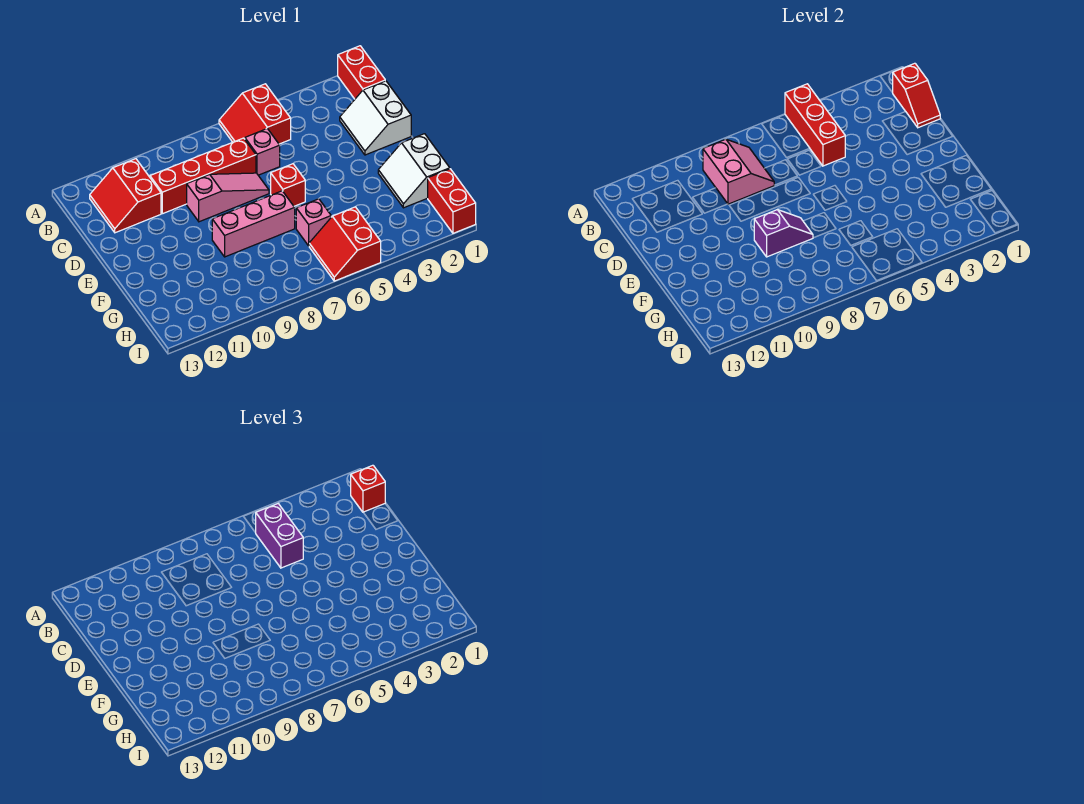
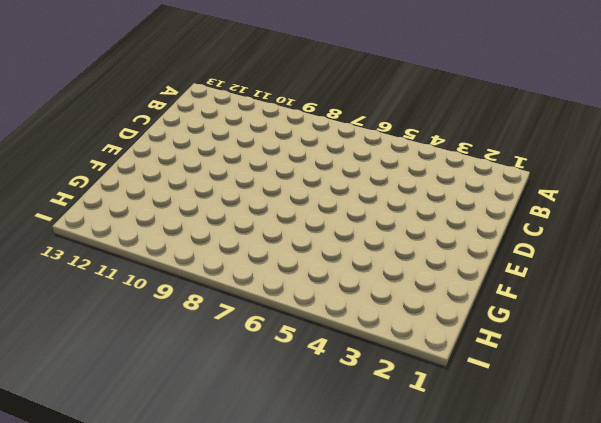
none -> red 1x2 brick [338,46,385,99]
none -> red 2x2 slope [219,84,291,144]
none -> red 2x2 slope [90,159,161,233]

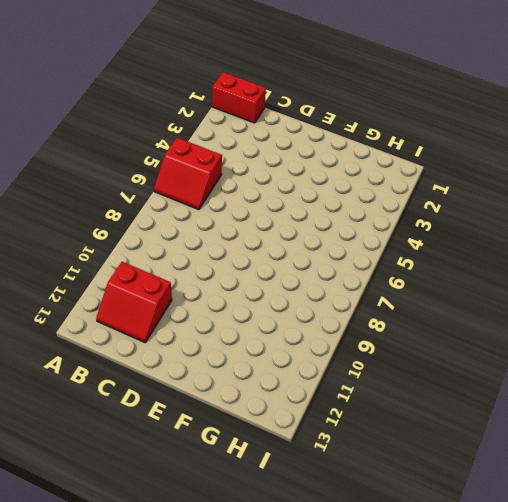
none -> white 2x2 slope [340,81,411,155]
none -> pink 1x1 brick [245,129,280,175]
none -> red 1x4 brick [150,138,256,214]

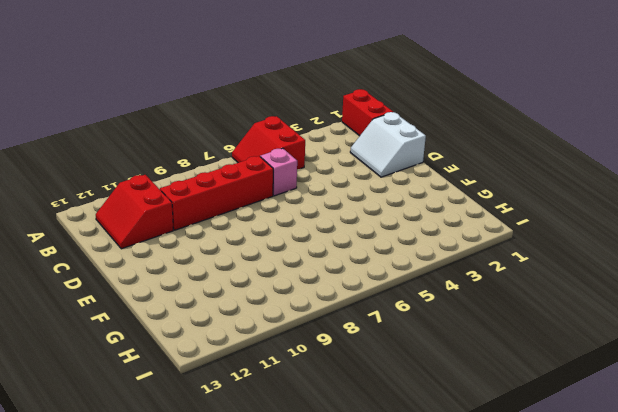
none -> pink 1x3 slope [187,173,269,222]
none -> red 1x1 brick [271,164,305,206]
none -> white 2x2 slope [378,134,450,208]

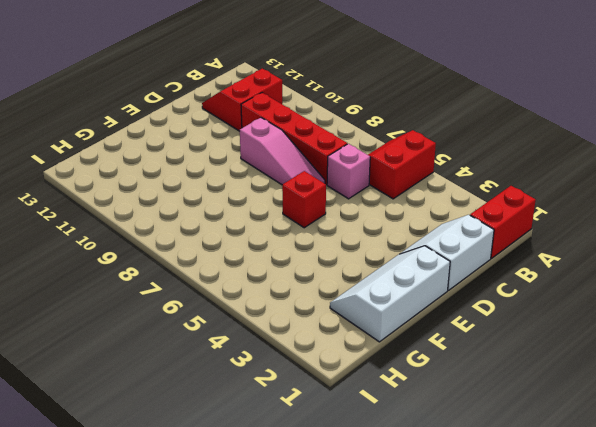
white 2x3 slope [330,246,450,342] -> white 2x2 slope [378,134,450,208]
none -> pink 1x3 brick [212,191,295,257]
none -> pink 1x1 brick [296,199,331,246]
none -> red 1x2 brick [428,169,476,233]

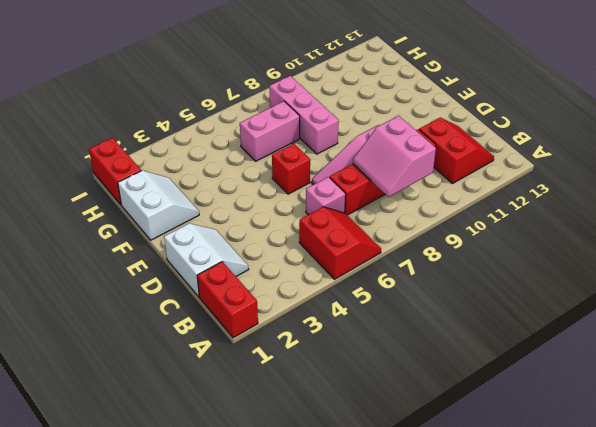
pink 1x3 brick [269,76,339,154] -> pink 1x3 brick turned to [212,191,295,257]
pink 1x2 brick [240,101,300,161] -> pink 1x1 brick [296,199,331,246]
none -> red 2x2 slope [309,207,381,281]
none -> red 1x3 brick [785,84,845,166]
none -> red 1x2 slope [893,63,940,128]

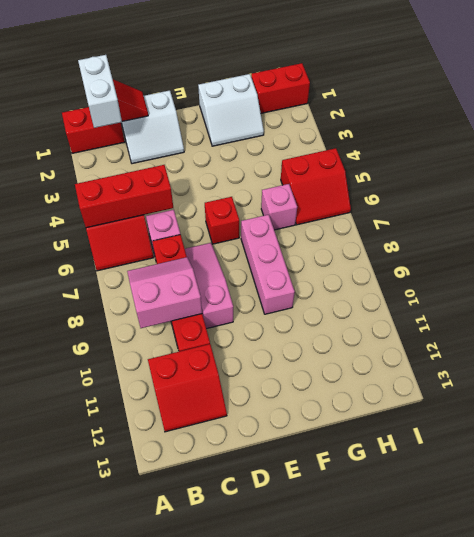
white 1x2 brick [78,55,122,128] -> red 1x1 brick [351,465,385,512]
none -> purple 1x2 slope [754,210,813,257]
none -> purple 1x2 brick [256,504,303,568]

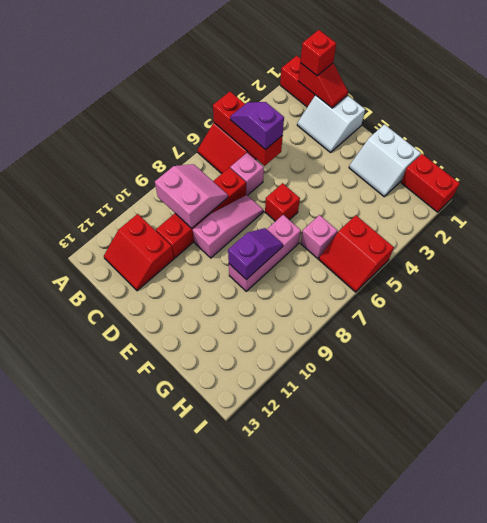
purple 1x2 slope [230,102,284,150] -> purple 1x2 brick [256,504,303,568]

